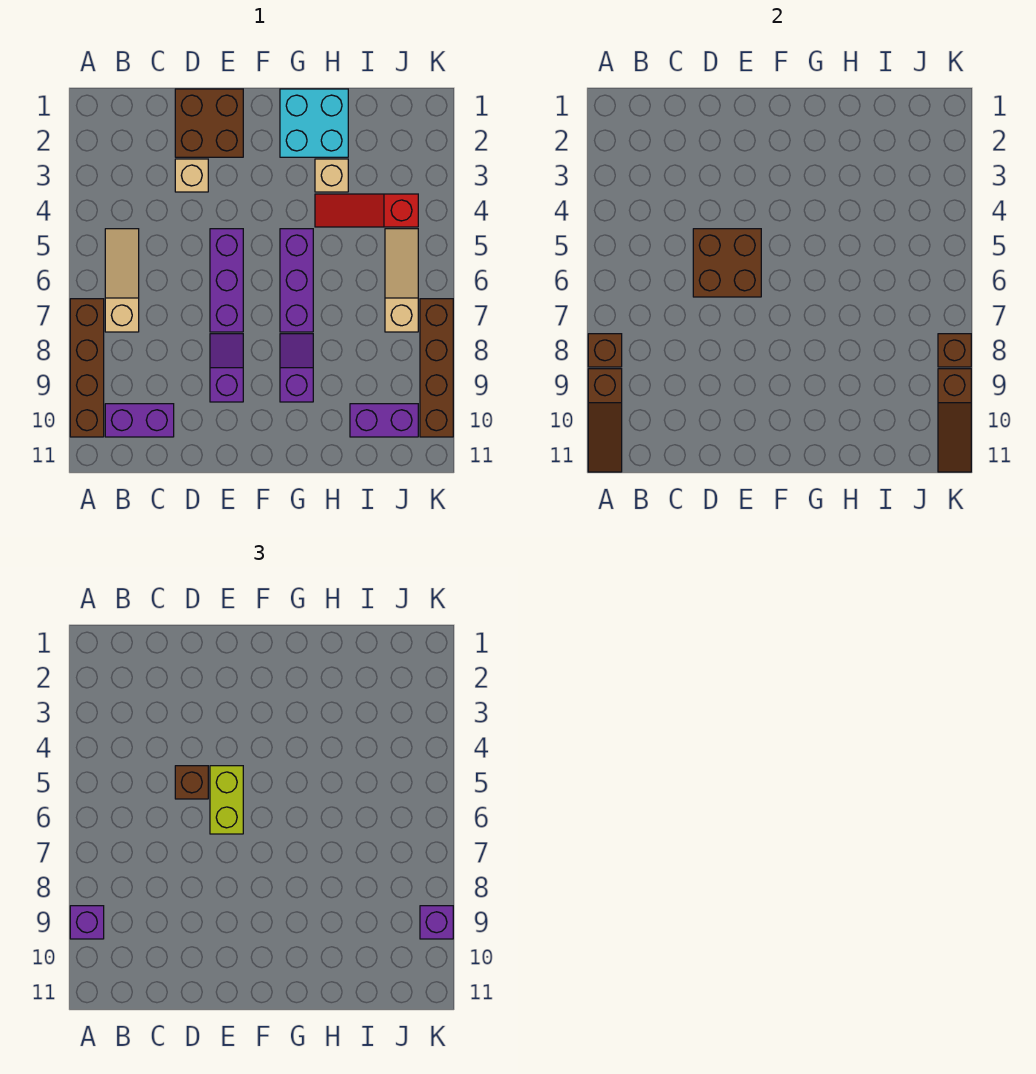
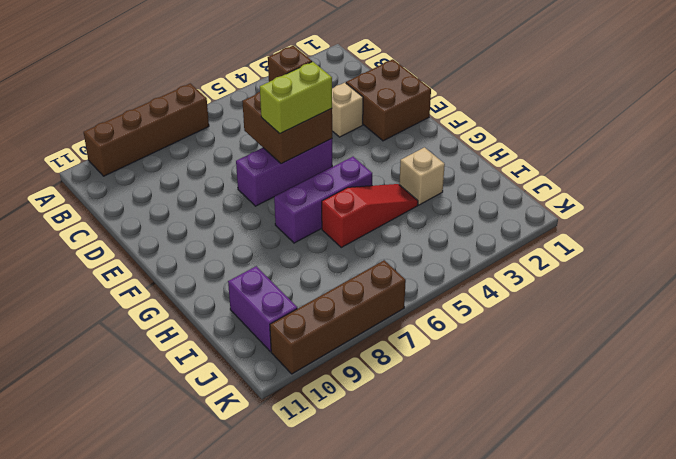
red 1x3 slope [322,184,418,247] -> red 1x3 slope turned to [315,194,418,227]
none -> tan 1x3 slope [105,229,139,332]
none -> purple 1x2 brick [105,404,174,437]
none -> purple 1x2 slope [210,334,243,402]

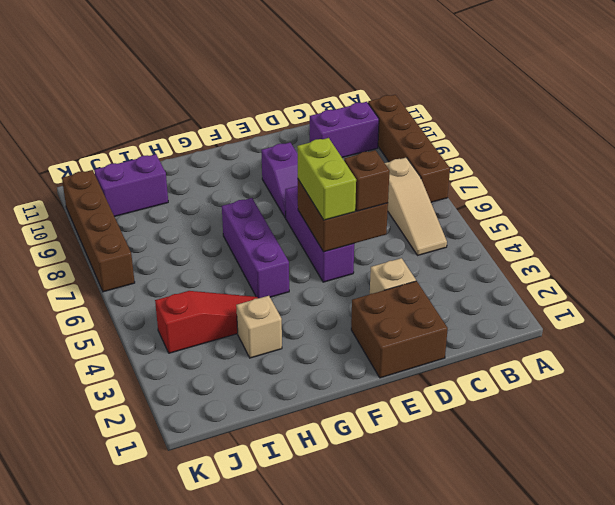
none -> cyan 2x2 brick [280,89,348,157]
none -> purple 1x2 slope [280,334,313,402]
none -> tan 1x3 slope [385,229,418,332]

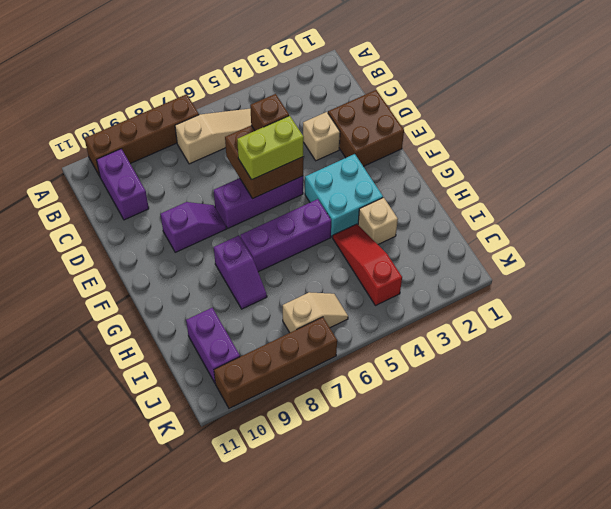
cyan 2x2 brick [305,154,383,237] -> cyan 2x2 brick moved to [280,89,348,157]
purple 1x2 slope [214,235,267,309] -> purple 1x2 slope turned to [280,334,313,402]
tan 1x2 slope [283,292,348,333] -> tan 1x3 slope [385,229,418,332]
none -> brown 1x1 brick [588,334,622,367]
none -> brown 1x3 slope [588,369,622,472]
none -> brown 1x1 brick [938,334,971,367]

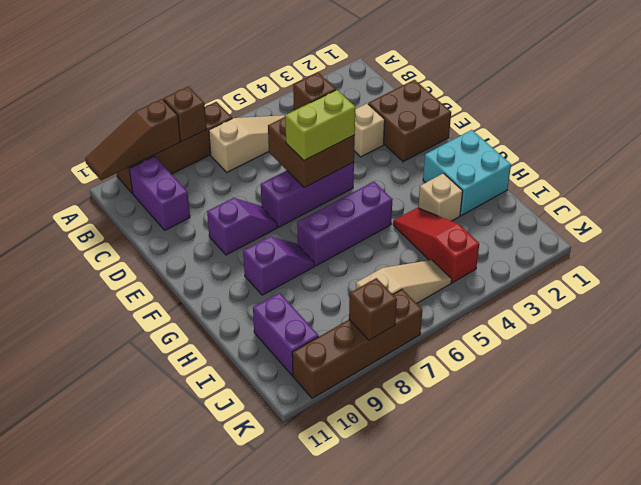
none -> brown 1x3 slope [938,369,971,472]
none -> purple 1x1 brick [70,906,104,939]
none -> purple 1x1 brick [420,906,453,939]

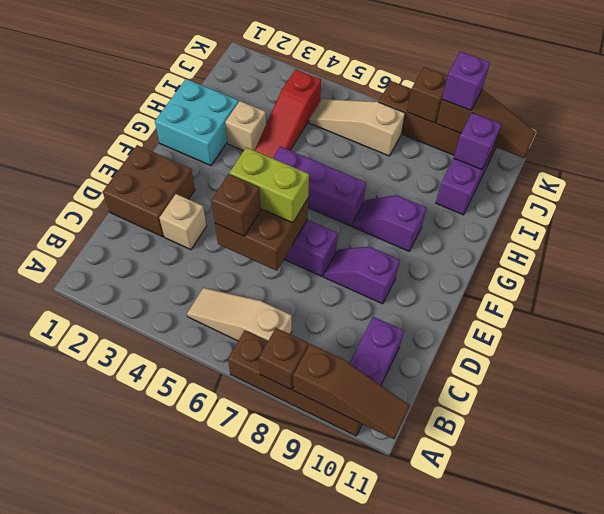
purple 1x1 brick [454,113,501,170] -> purple 1x1 brick moved to [70,906,104,939]

